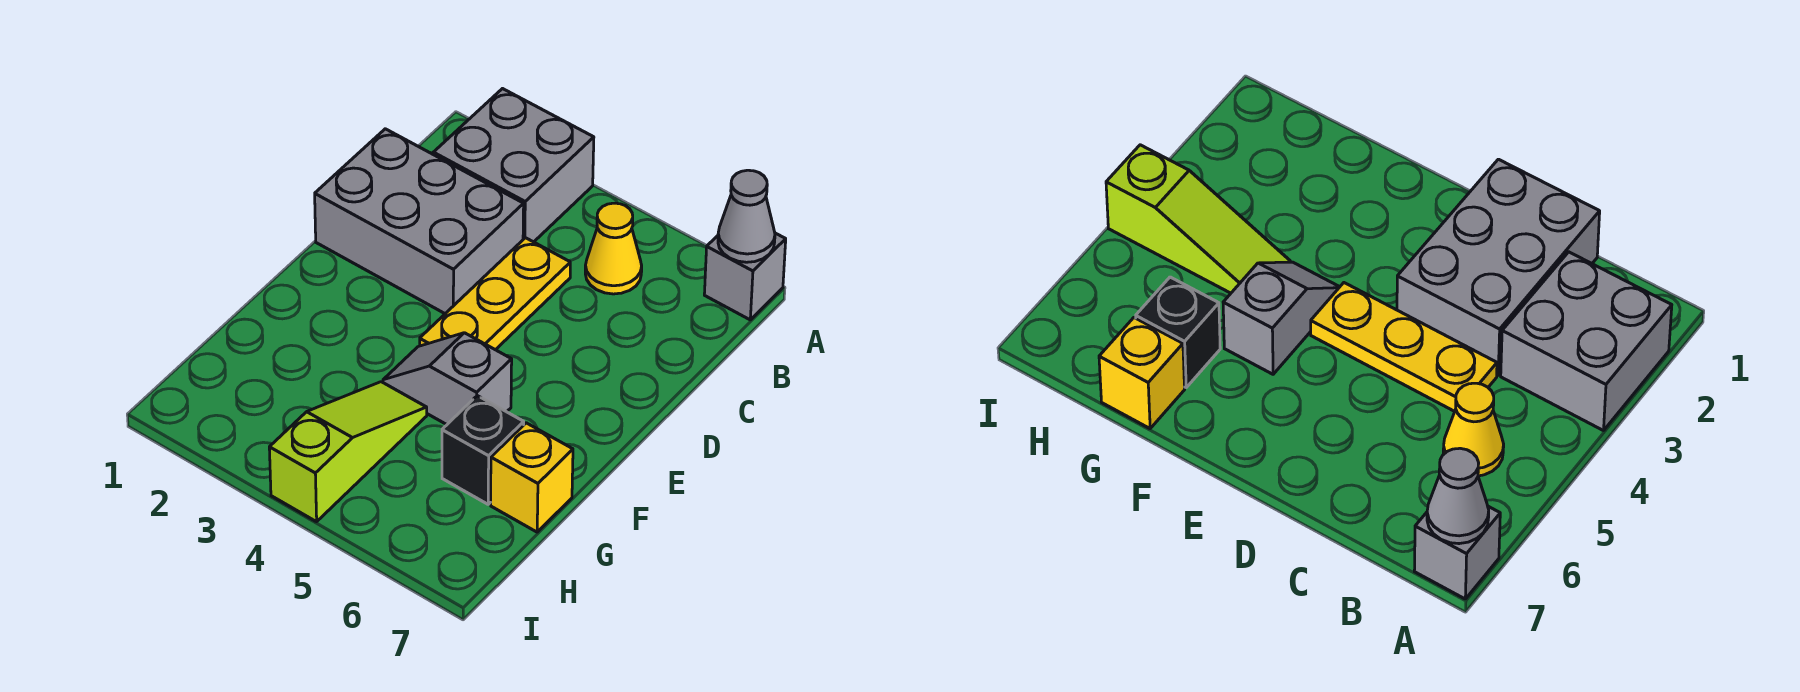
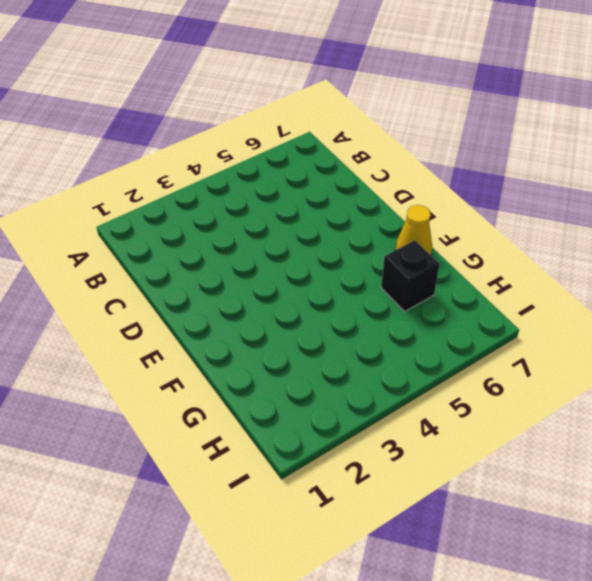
yellow 1x1 cone [395,205,432,255] -> yellow 1x1 cone moved to [585,203,642,294]
none -> grey 2x2 brick [433,89,594,242]
none -> grey 1x1 brick [704,233,786,320]

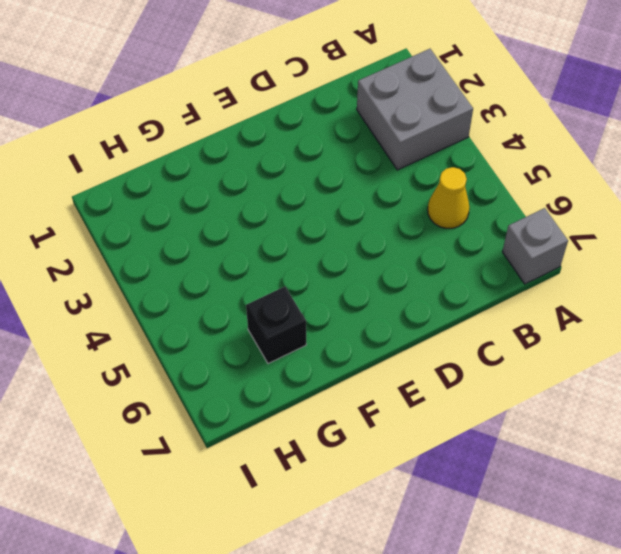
none -> grey 2x3 brick [315,129,524,314]
none -> yellow 1x3 plate [420,238,570,350]

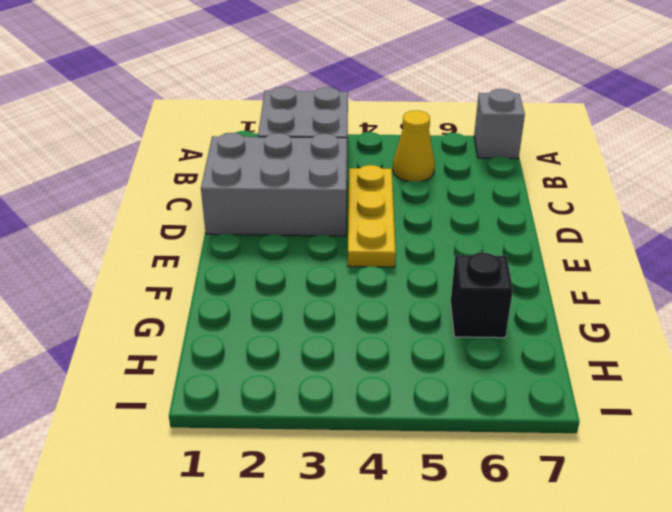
none -> grey 1x2 slope [383,333,512,425]
none -> lime 1x3 slope [269,382,427,522]

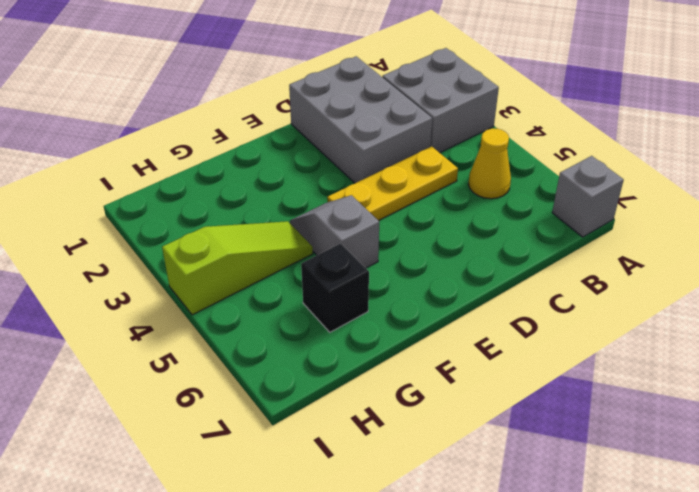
none -> yellow 1x1 brick [491,423,573,532]
none -> grey 1x1 cone [718,170,775,262]

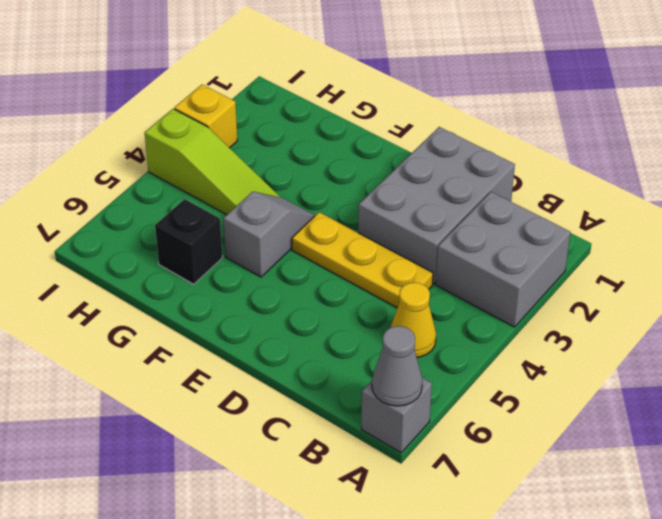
yellow 1x1 brick [174,84,237,148] -> yellow 1x1 brick moved to [491,423,573,532]

